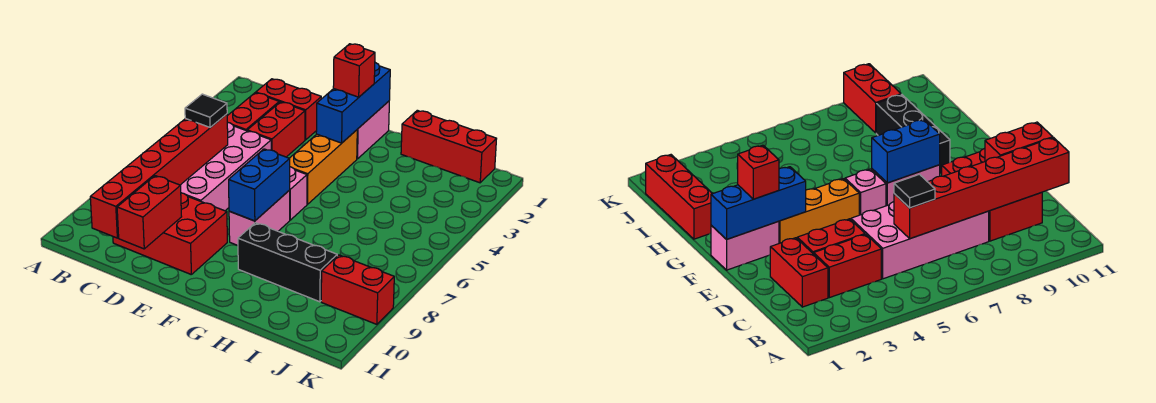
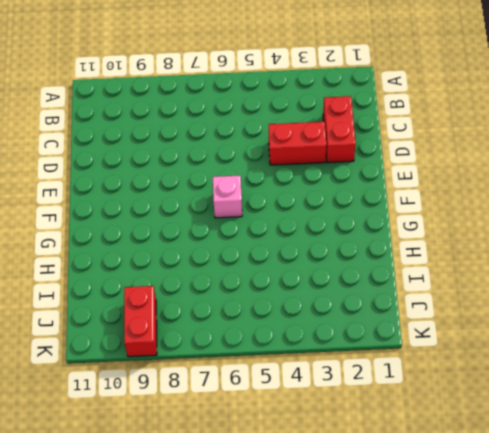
none -> red 1x2 brick [227,93,279,131]
none -> pink 2x4 brick [180,122,271,211]
none -> red 2x3 brick [113,193,227,274]

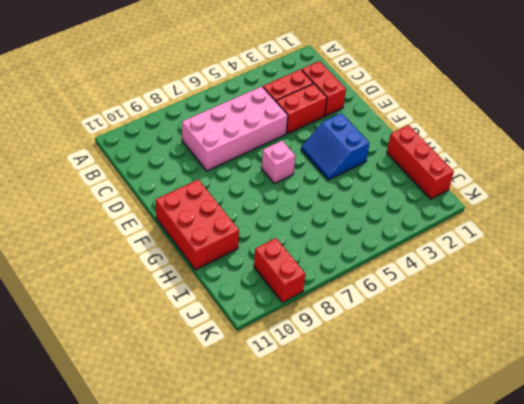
blue 2x2 slope [301,113,369,180] -> orange 1x3 brick [289,130,357,204]
red 2x3 brick [156,180,239,270] -> red 2x3 brick moved to [113,193,227,274]
none -> pink 1x2 brick [357,101,389,159]
none -> pink 1x2 brick [229,190,290,246]
none -> black 1x3 brick [238,223,337,302]

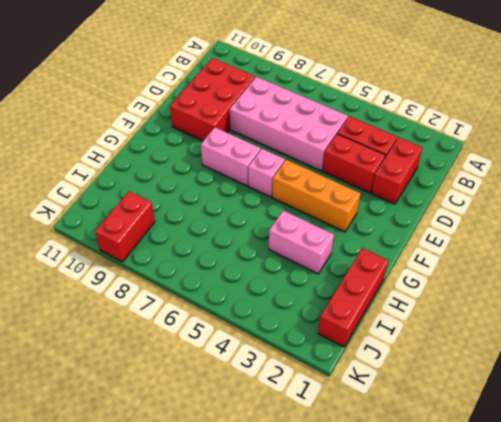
pink 1x2 brick [269,210,334,274] -> pink 1x2 brick moved to [357,101,389,159]
none -> black 1x3 brick [238,223,337,302]
none -> red 1x6 brick [90,114,228,238]
none -> red 1x2 brick [117,176,182,249]

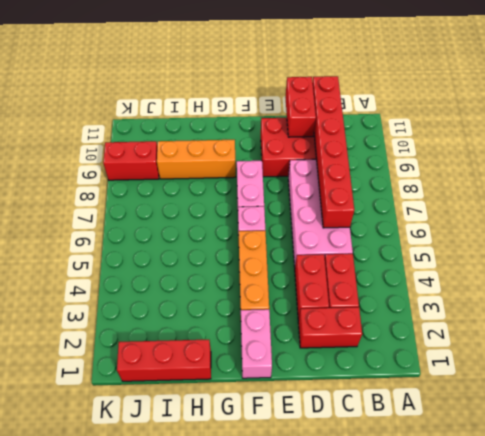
orange 1x3 brick [157,140,236,179] -> black 1x3 brick [238,223,337,302]
none -> blue 1x3 brick [316,63,390,143]
none -> blue 1x2 brick [229,149,290,221]
none -> black 1x1 tile [185,94,227,127]

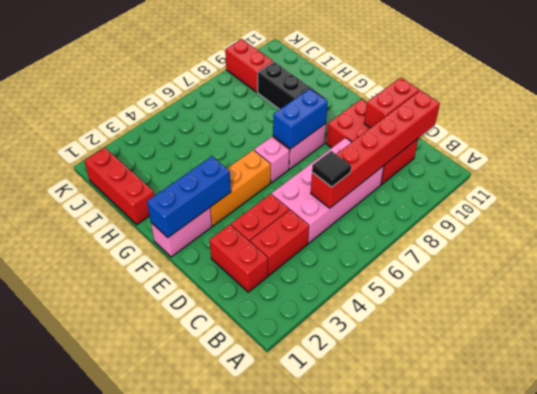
none -> red 1x1 brick [333,44,375,97]

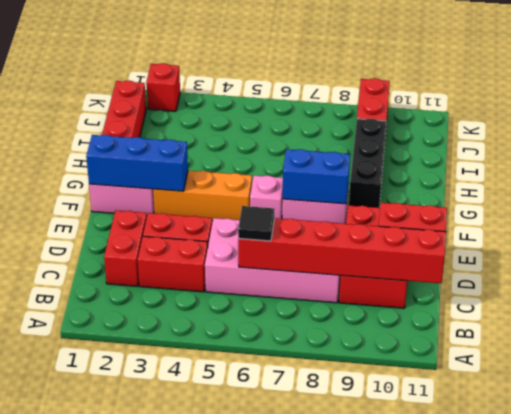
red 1x1 brick [146,63,180,111] -> red 1x1 brick moved to [333,44,375,97]

